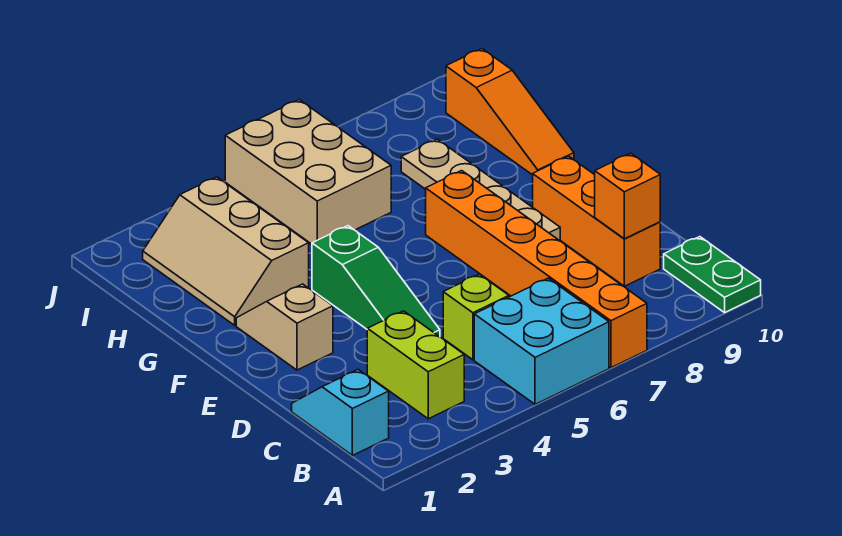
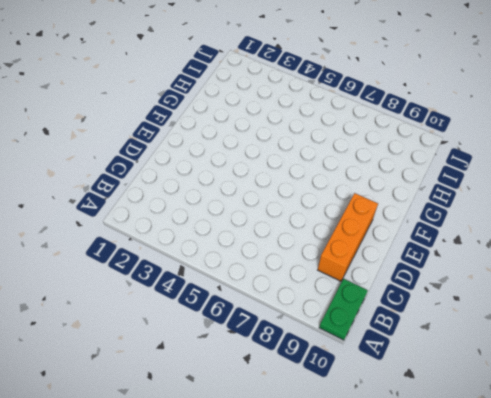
none -> cyan 2x2 brick [474,278,609,404]
none -> orange 1x6 brick [426,171,647,368]
none -> cyan 1x2 slope [292,370,389,455]

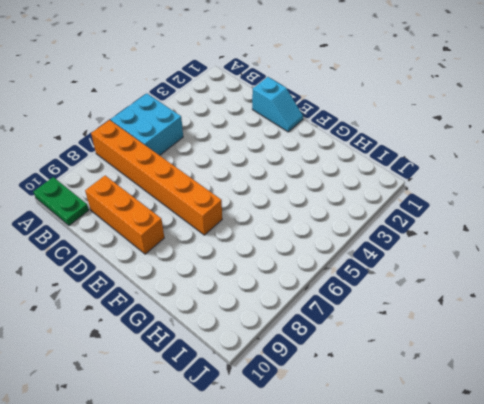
cyan 1x2 slope [252,77,303,132] -> cyan 1x2 slope moved to [292,370,389,455]
none -> lime 1x2 brick [367,311,464,419]
none -> lime 1x1 brick [443,274,509,360]
none -> green 1x3 slope [312,226,440,337]

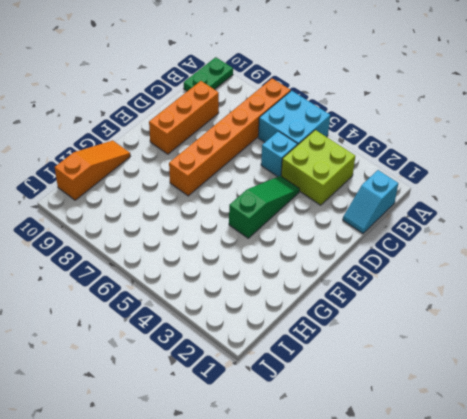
lime 2x2 brick [281,130,355,205] -> lime 1x2 brick [367,311,464,419]
cyan 1x1 brick [261,131,297,177] -> lime 1x1 brick [443,274,509,360]
none -> tan 1x2 slope [236,284,333,370]
none -> tan 1x4 plate [401,139,560,241]
none -> tan 2x3 slope [143,177,309,325]

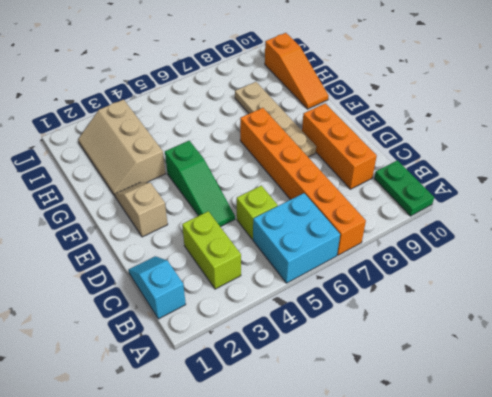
none -> tan 2x3 brick [225,100,391,244]
none -> orange 1x1 brick [595,153,660,239]

